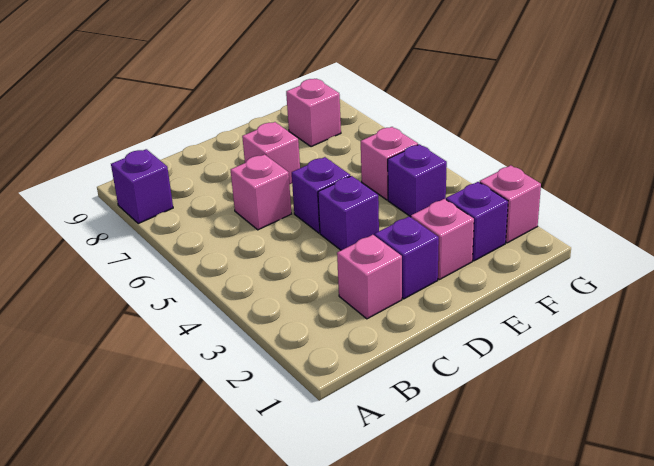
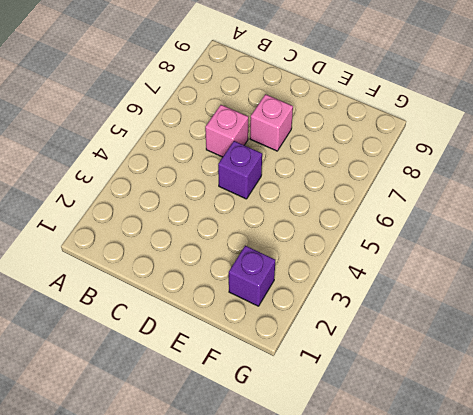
none -> purple 1x1 brick [111,149,173,224]
none -> pink 1x1 brick [337,235,402,319]
none -> purple 1x1 brick [375,216,439,299]

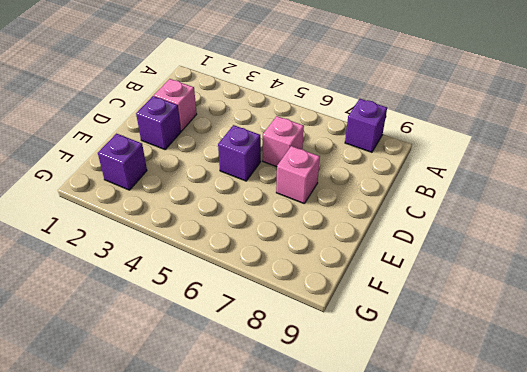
none -> purple 1x1 brick [318,176,379,250]
none -> pink 1x1 brick [411,199,474,280]
none -> purple 1x1 brick [388,144,447,217]

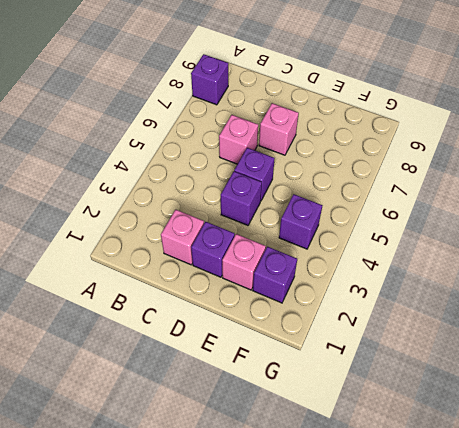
none -> pink 1x1 brick [361,127,418,200]
none -> pink 1x1 brick [286,79,341,147]
none -> pink 1x1 brick [480,165,541,243]

